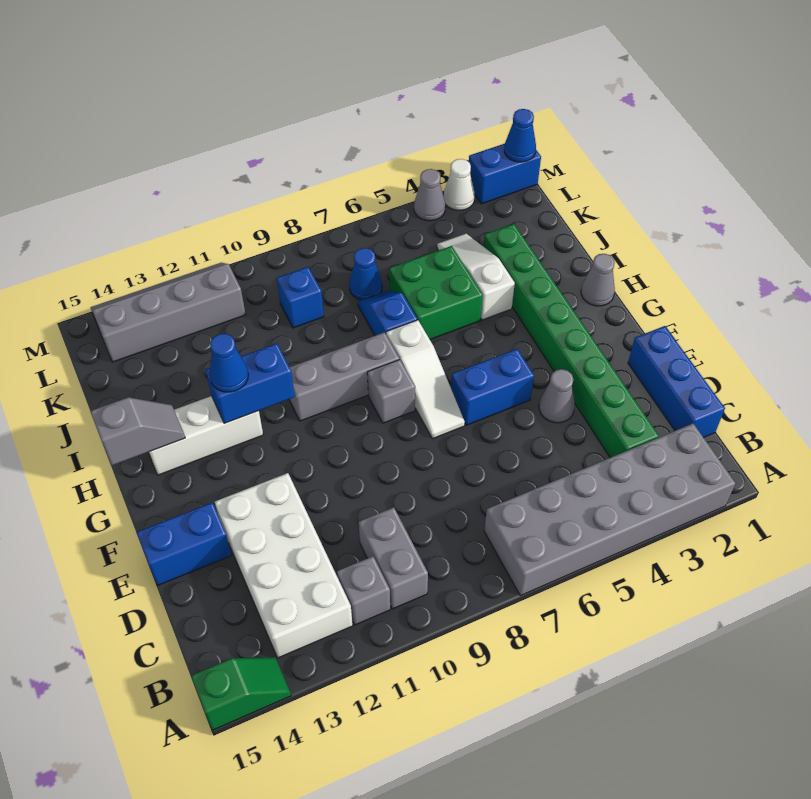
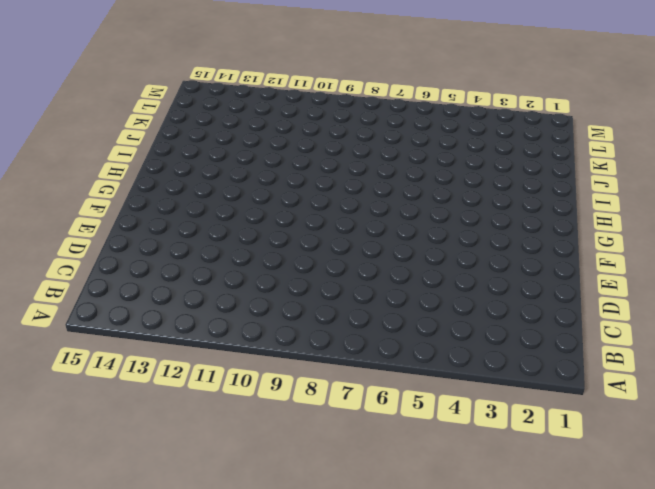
none -> grey 2x6 brick [484,424,735,596]
none -> green 1x2 slope [191,657,291,730]
none -> grey 1x2 brick [359,507,428,609]

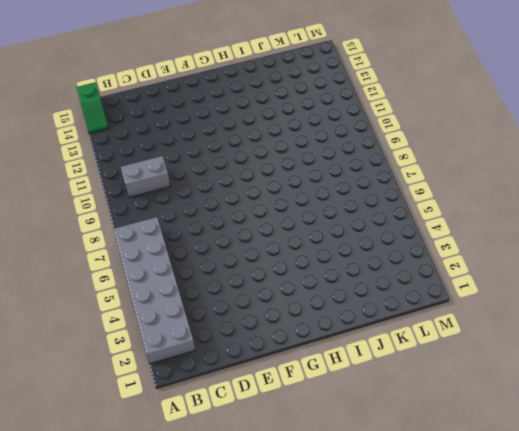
none -> grey 1x1 brick [337,556,390,625]
none -> white 2x4 brick [215,473,353,658]
none -> blue 1x3 brick [628,326,725,437]

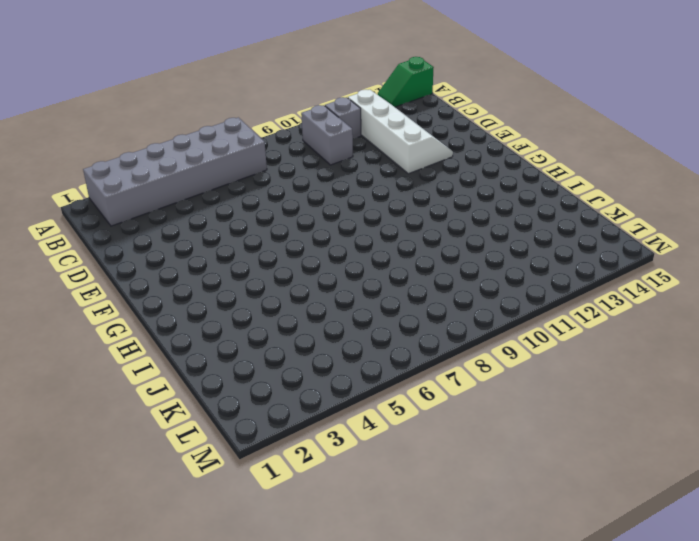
white 2x4 slope [348,90,453,174] -> white 2x4 brick [215,473,353,658]
none -> blue 1x3 brick [628,326,725,437]
none -> green 1x8 brick [484,224,659,458]
none -> grey 1x1 cone [539,369,575,423]

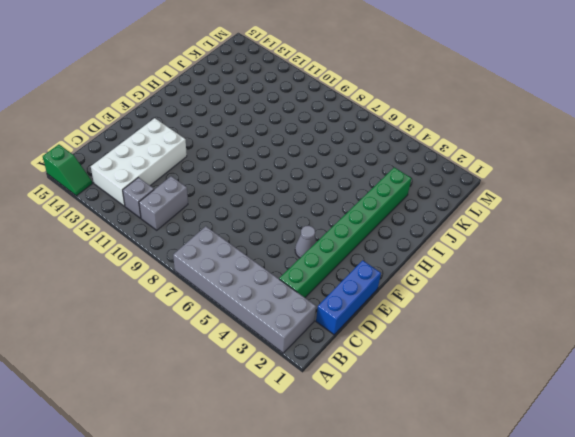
none -> blue 1x2 brick [137,503,232,585]
none -> blue 1x2 brick [451,349,534,425]
none -> white 1x3 slope [386,320,465,439]

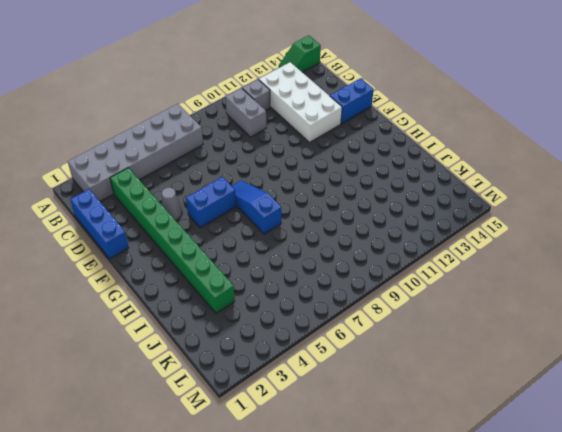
blue 1x3 slope [232,180,281,234] -> white 1x3 slope [386,320,465,439]
none -> grey 1x1 brick [367,359,415,423]
none -> grey 1x1 cone [581,254,615,306]
none -> grey 1x3 brick [289,332,399,421]

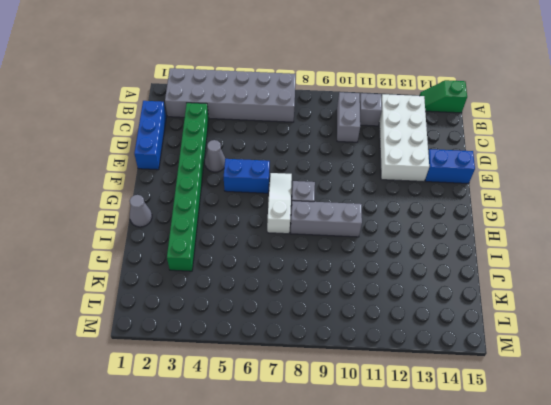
none -> white 1x3 brick [149,396,263,475]
none -> white 1x3 slope [437,234,515,320]
none -> green 2x2 brick [389,246,483,339]

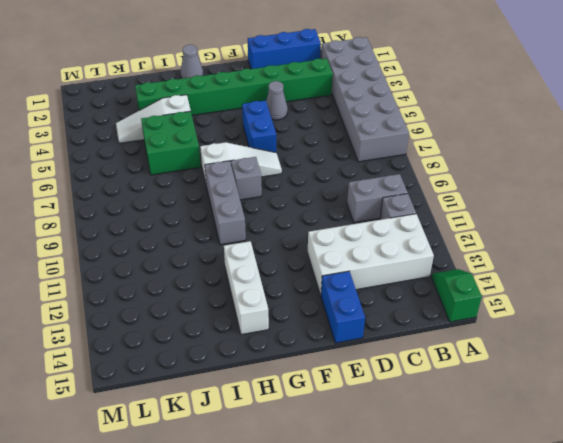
none -> blue 1x2 slope [358,290,417,336]
none -> blue 1x1 cone [349,248,382,300]
none -> blue 1x1 brick [277,267,324,328]

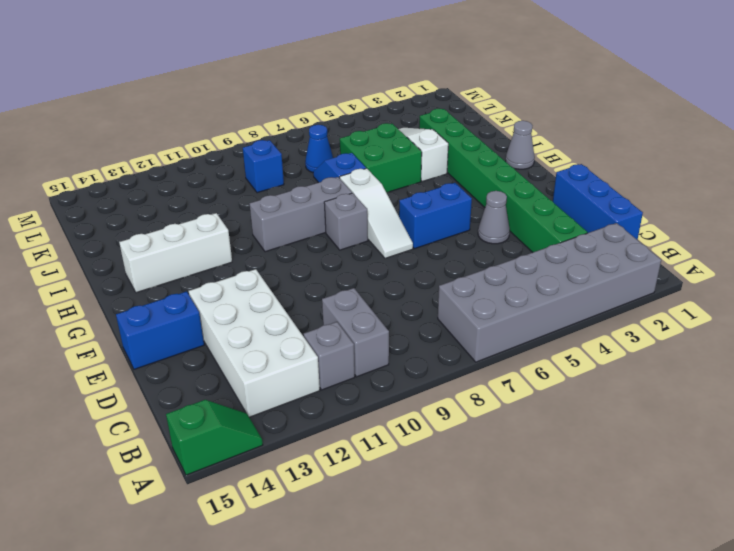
none -> grey 2x4 slope [91,263,246,362]
none -> blue 1x2 brick [469,144,541,204]
none -> white 1x1 cone [444,159,475,210]

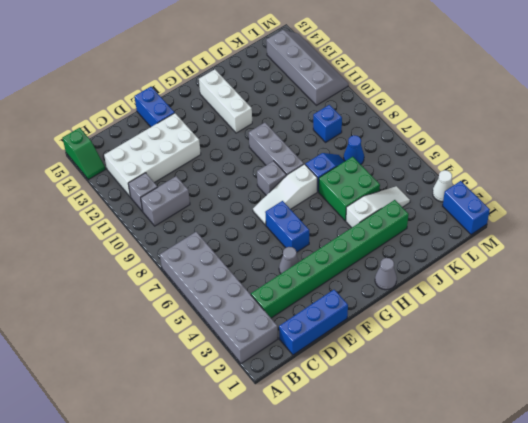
none -> grey 1x1 cone [414,169,445,221]
none -> blue 1x2 brick [205,344,295,423]
none -> grey 1x2 slope [90,397,185,465]

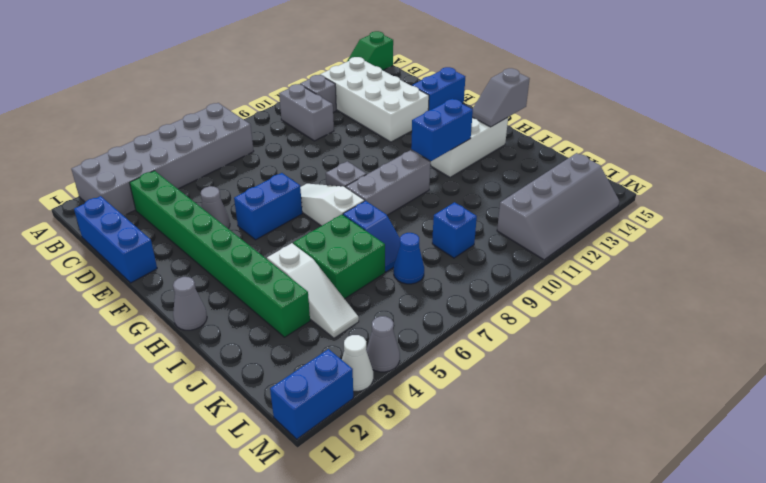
none -> blue 1x1 cone [504,109,536,162]
none -> blue 1x1 cone [209,334,248,392]

